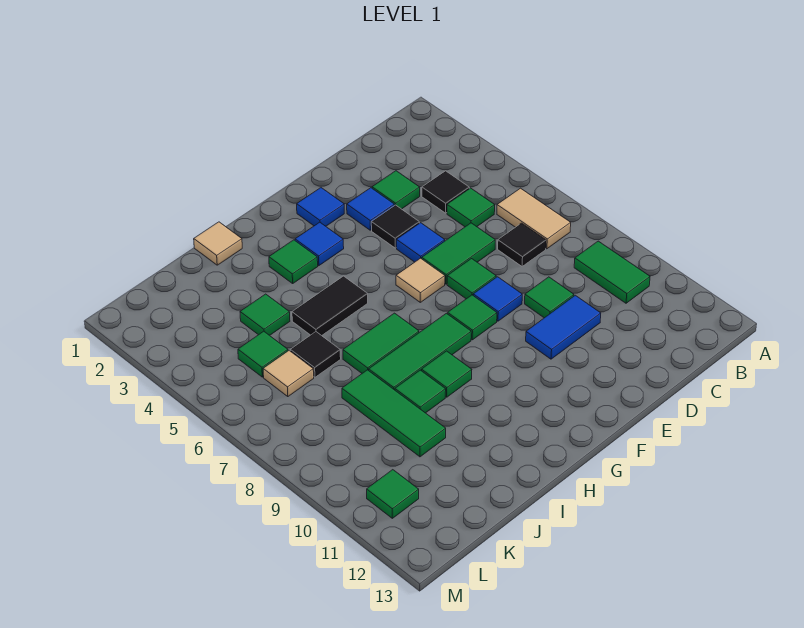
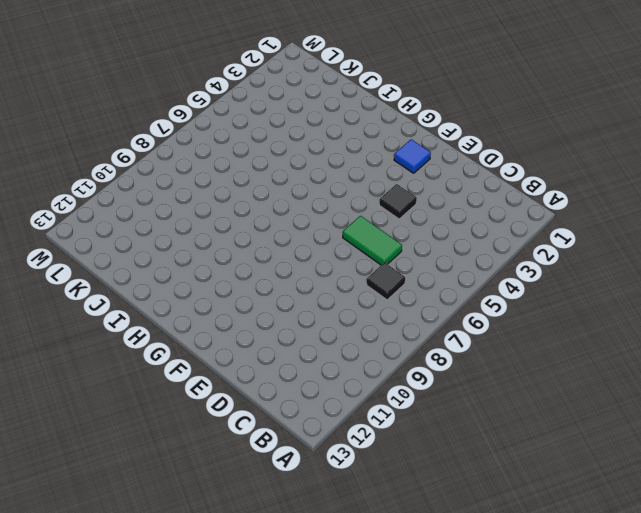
none -> tan 1x2 tile [497,188,571,249]
none -> green 1x2 tile [574,241,650,303]
none -> black 1x1 tile [422,171,469,213]
none -> green 1x1 tile [447,188,495,227]

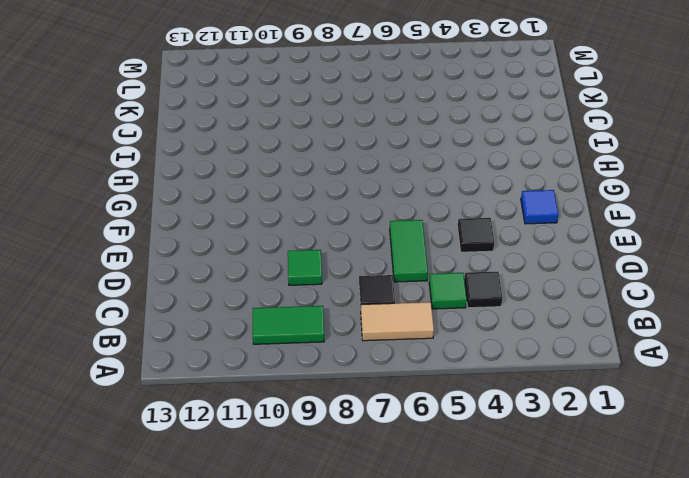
none -> green 1x1 tile [372,171,420,209]
none -> blue 1x2 tile [526,295,601,359]
none -> blue 1x1 tile [347,188,394,230]
none -> blue 1x1 tile [396,223,445,262]

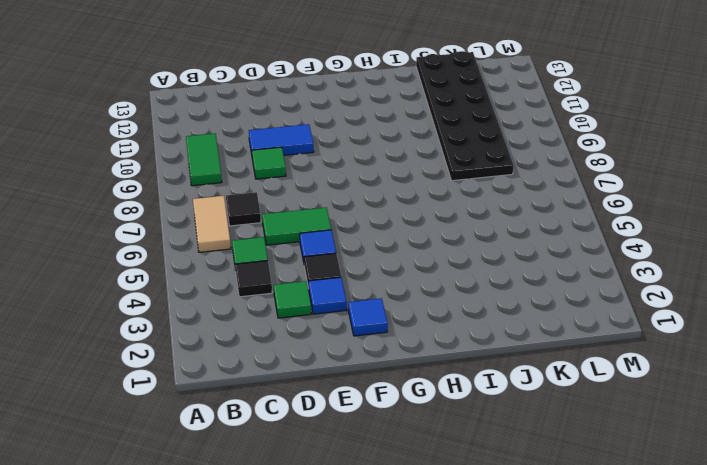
black 2x6 plate [416,51,514,181] -> green 1x3 tile [342,370,446,457]
none -> green 1x1 tile [447,259,496,299]
none -> blue 1x1 tile [473,277,522,321]
none -> tan 1x1 tile [396,258,445,302]
none -> green 1x1 tile [448,295,497,340]

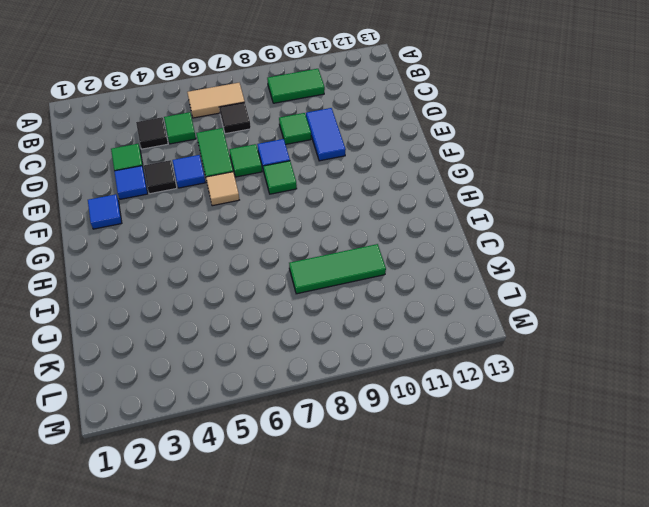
none -> blue 1x1 tile [295,222,344,266]
none -> green 1x3 tile [369,313,471,390]
none -> green 1x1 tile [269,240,318,283]
none -> black 1x2 tile [292,276,368,336]

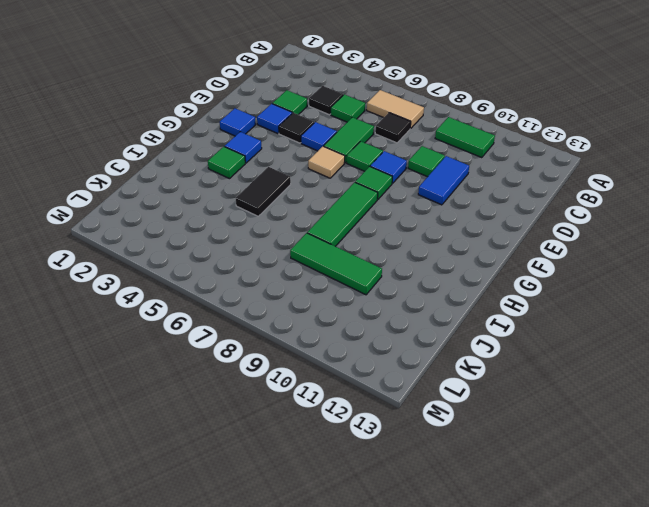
none -> green 1x2 tile [343,313,419,373]
none -> green 1x1 tile [422,351,472,397]
none -> tan 1x1 tile [194,222,242,265]
none -> green 1x1 tile [395,370,446,413]

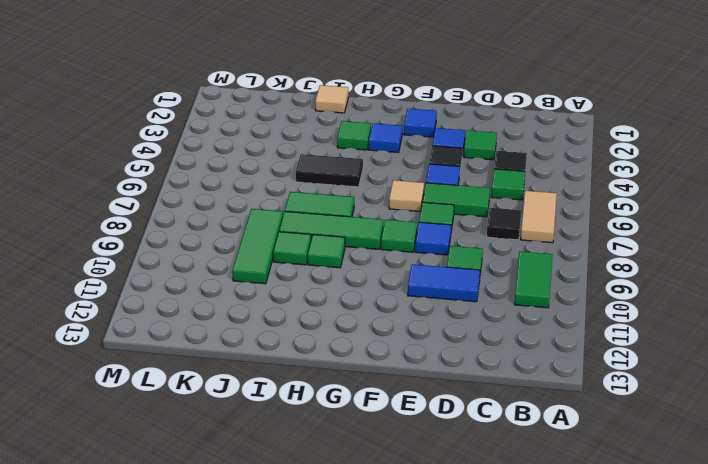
none -> green 1x1 tile [240,294,290,335]
none -> black 1x1 tile [290,332,341,377]
none -> green 1x1 tile [238,331,288,377]
none -> tan 1x1 tile [263,351,314,397]

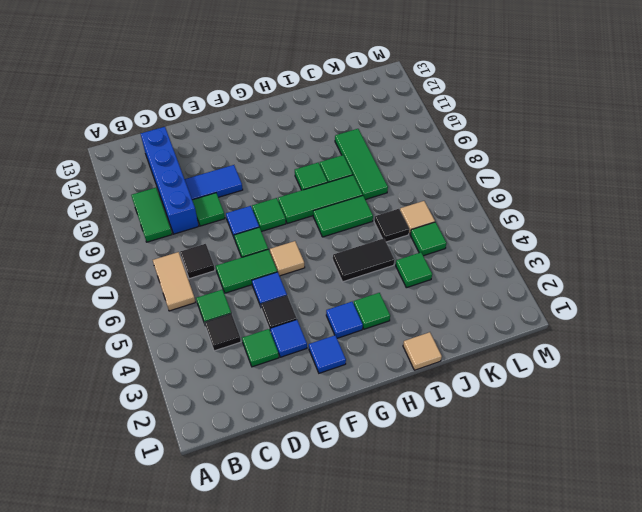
blue 1x4 brick [140,127,199,234] -> none
none -> green 1x1 tile [367,470,419,518]

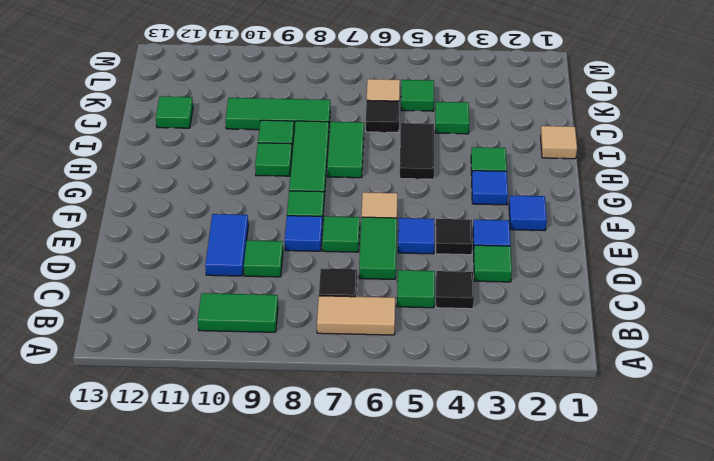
green 1x1 tile [156,96,193,128] -> green 1x1 tile moved to [367,470,419,518]

